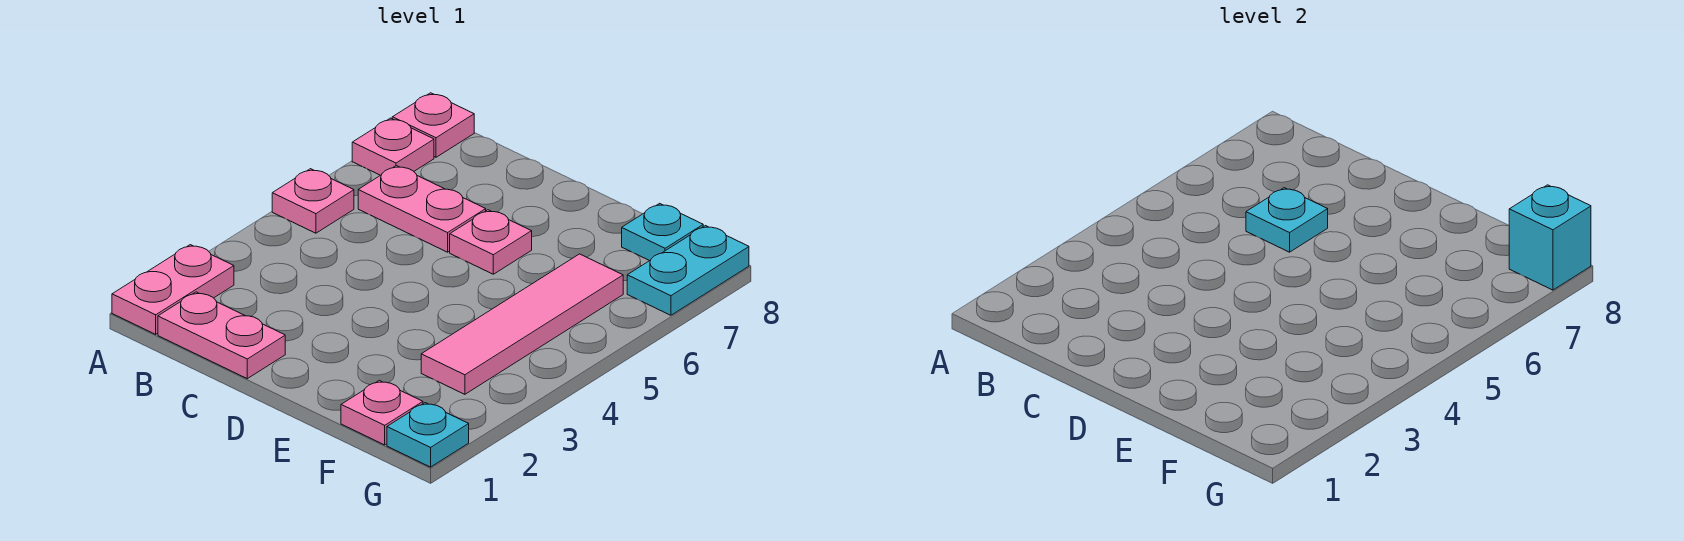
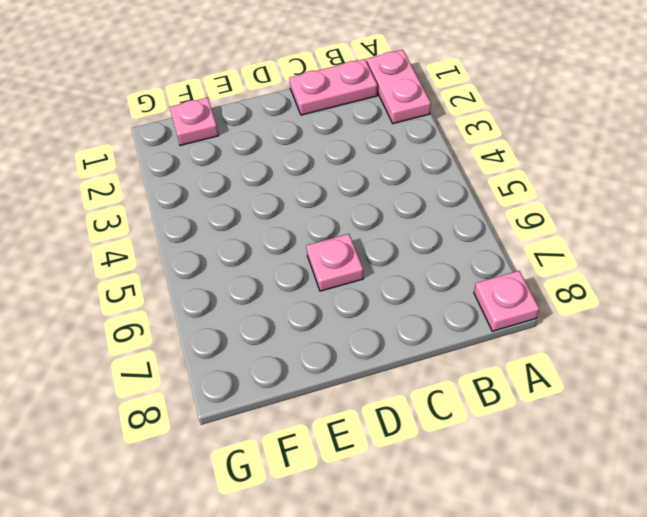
none -> pink 1x1 plate [272,169,354,233]
none -> pink 1x1 plate [352,118,434,175]
none -> pink 1x2 plate [358,166,486,252]

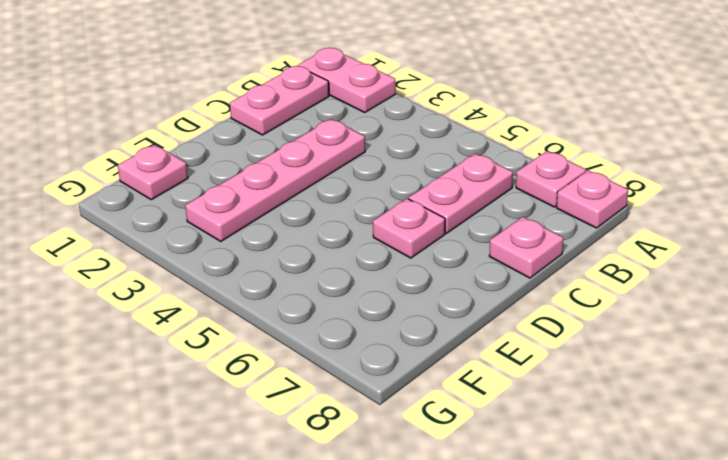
pink 1x4 plate [185,119,365,241] -> pink 1x4 tile [421,254,623,394]
pink 1x1 plate [489,217,563,278] -> pink 1x1 plate moved to [272,169,354,233]
none -> cyan 1x1 plate [622,203,703,261]
none -> cyan 1x1 plate [387,403,469,467]
none -> cyan 1x2 plate [627,226,749,315]

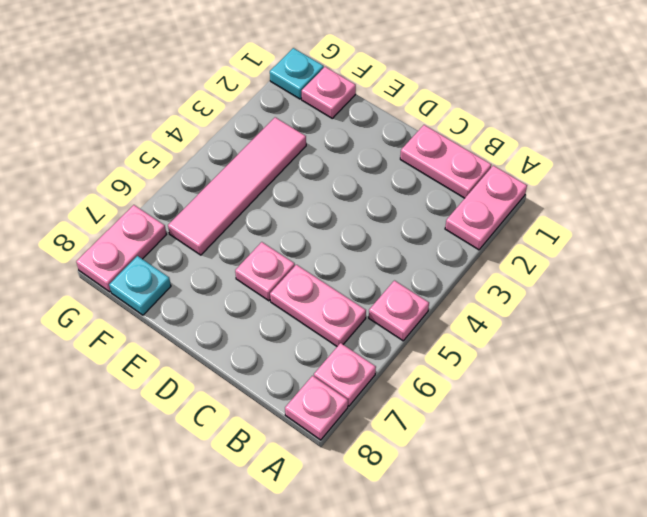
pink 1x2 plate [76,205,166,292] -> cyan 1x2 plate [627,226,749,315]
none -> cyan 1x1 plate [1246,188,1328,252]
none -> cyan 1x1 brick [1509,185,1591,290]

